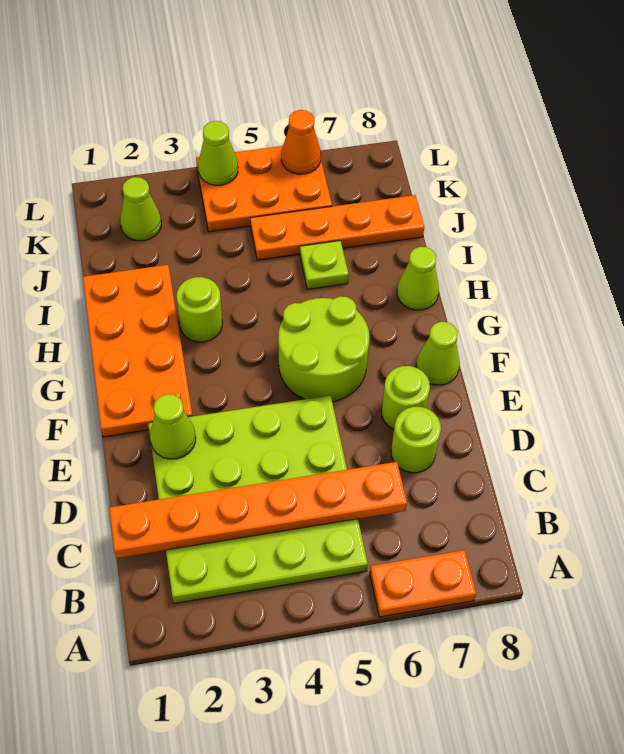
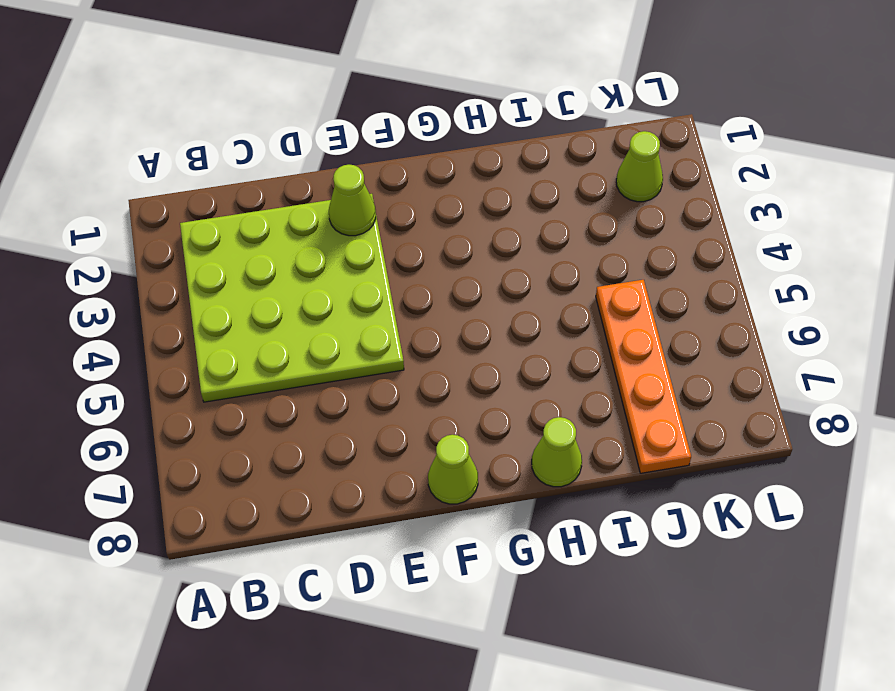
none -> orange 1x2 plate [370,550,476,617]
none -> lime 1x1 round brick [391,407,441,473]
none -> lime 1x1 round brick [381,366,430,429]

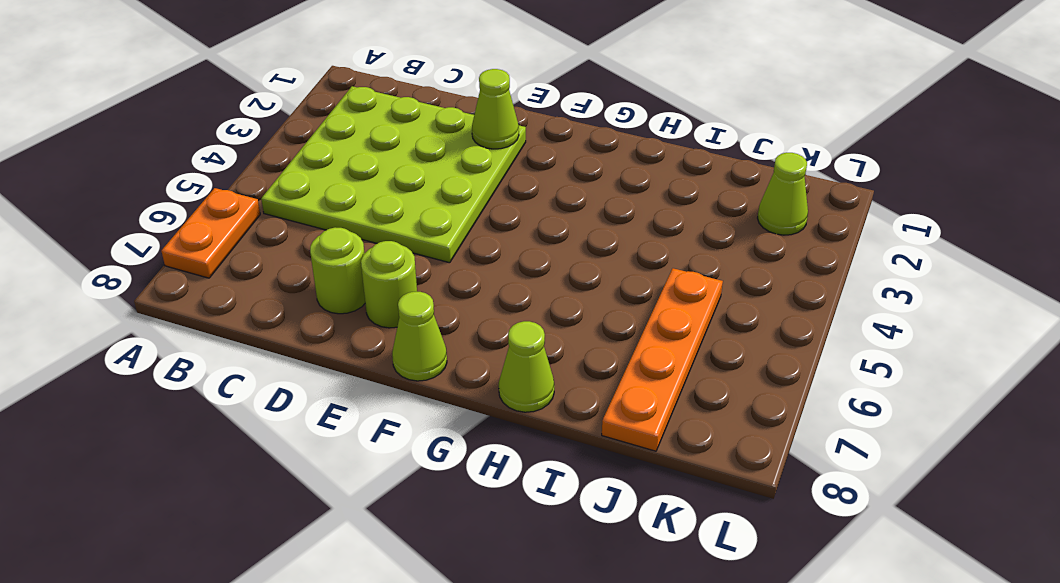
none -> orange 2x4 plate [83,265,193,437]
none -> lime 2x2 round brick [278,296,369,402]
none -> lime 1x1 round brick [177,277,222,342]

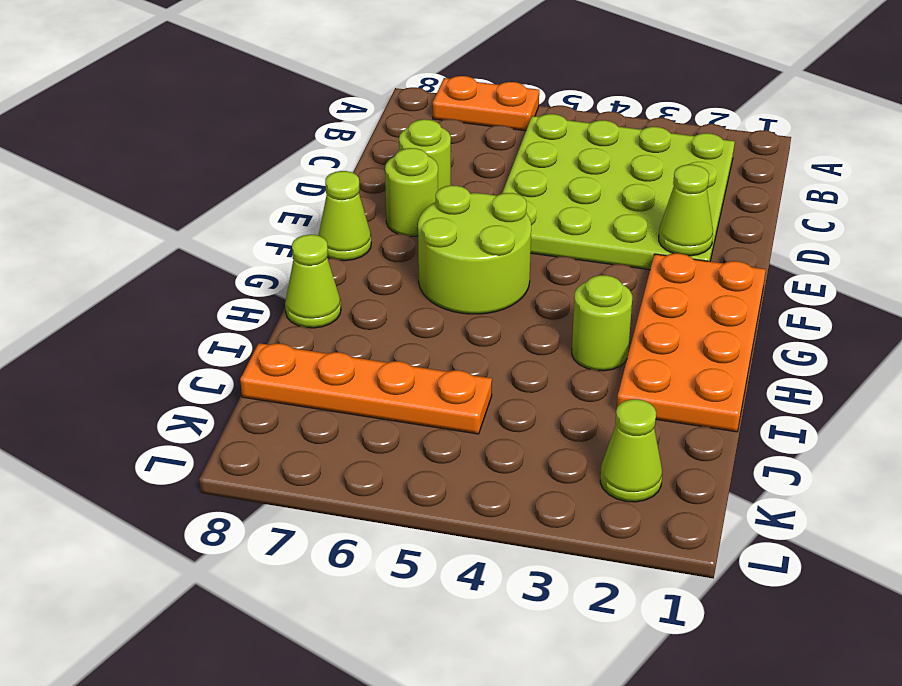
none -> lime 1x1 plate [300,241,349,289]
none -> orange 2x3 plate [196,146,332,232]
none -> orange 1x6 plate [109,462,407,558]

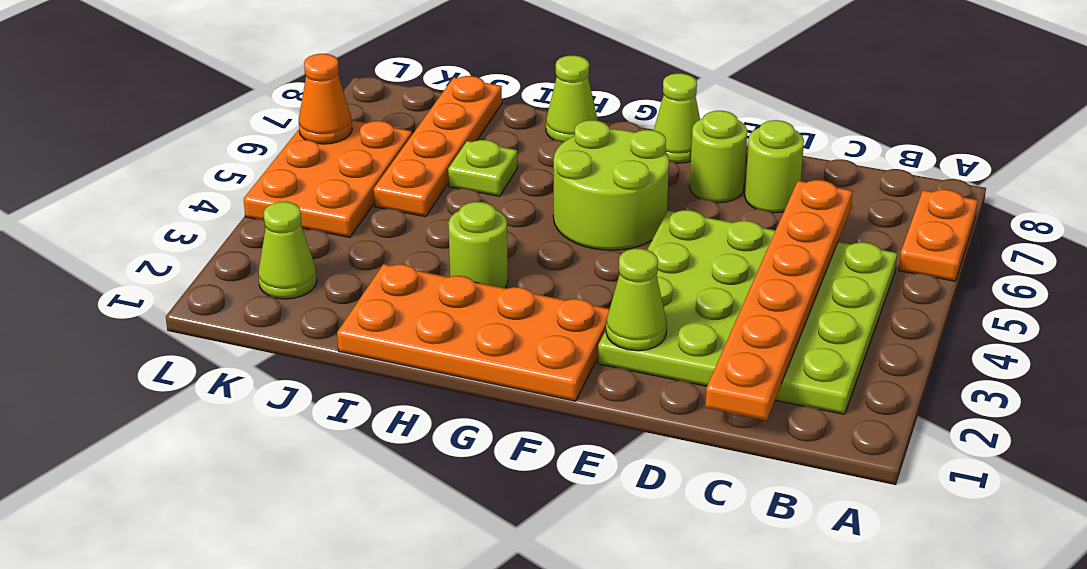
none -> lime 1x1 cone [198,121,238,185]

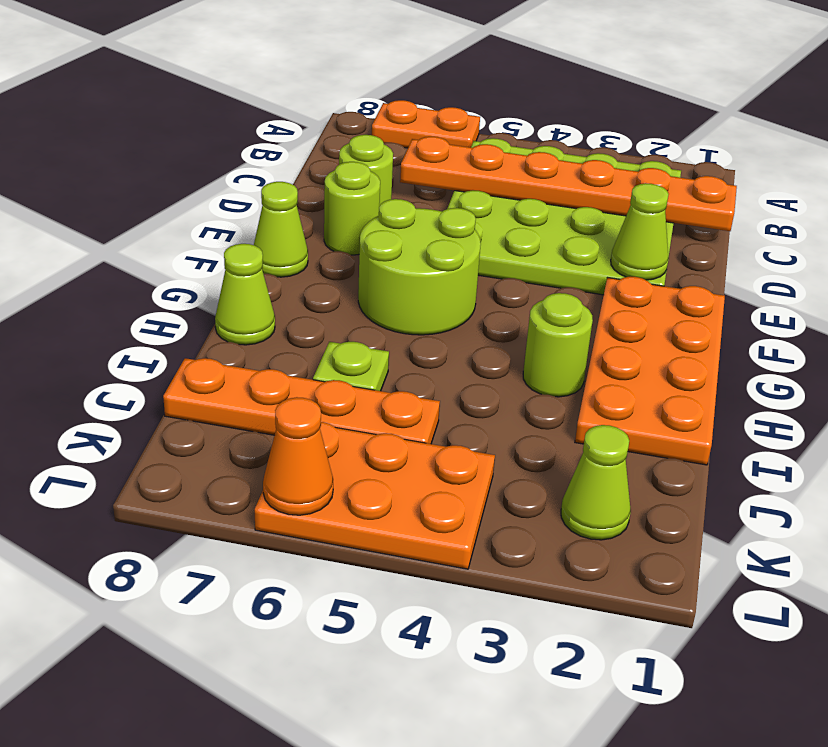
none -> lime 1x1 cone [198,121,238,185]

